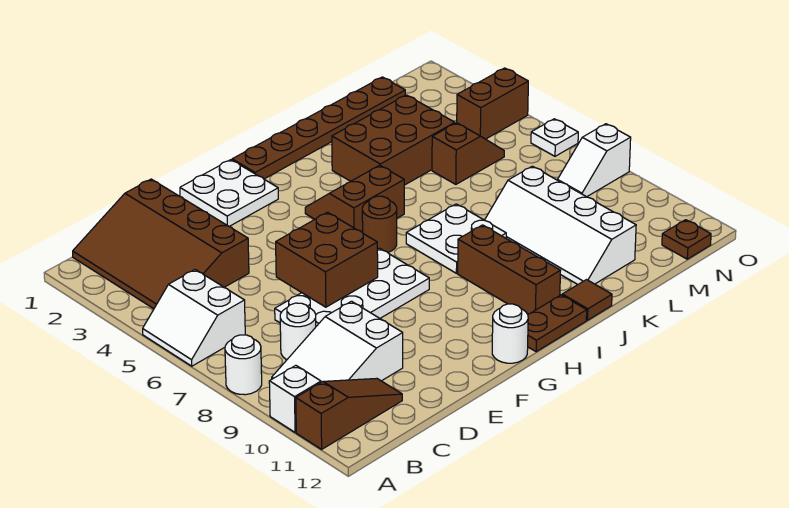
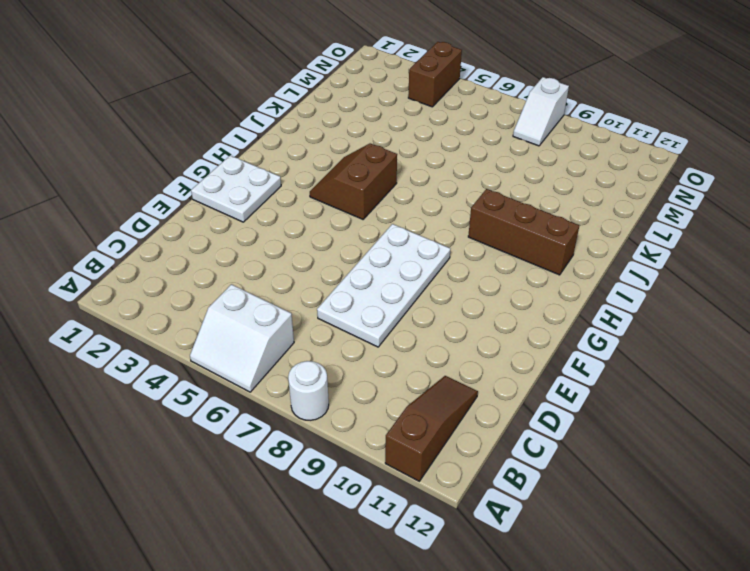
none -> white 1x1 brick [269,365,321,432]
none -> brown 3x4 slope [73,179,249,309]
none -> white 2x3 slope [272,301,403,382]

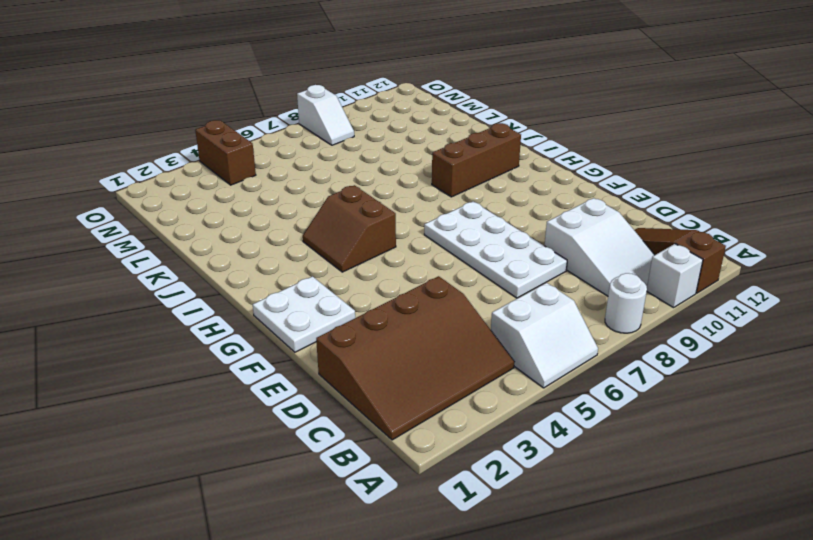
none -> white 1x1 round brick [280,303,316,360]
none -> white 1x1 round brick [492,304,528,363]
none -> brown 1x6 plate [232,77,405,179]

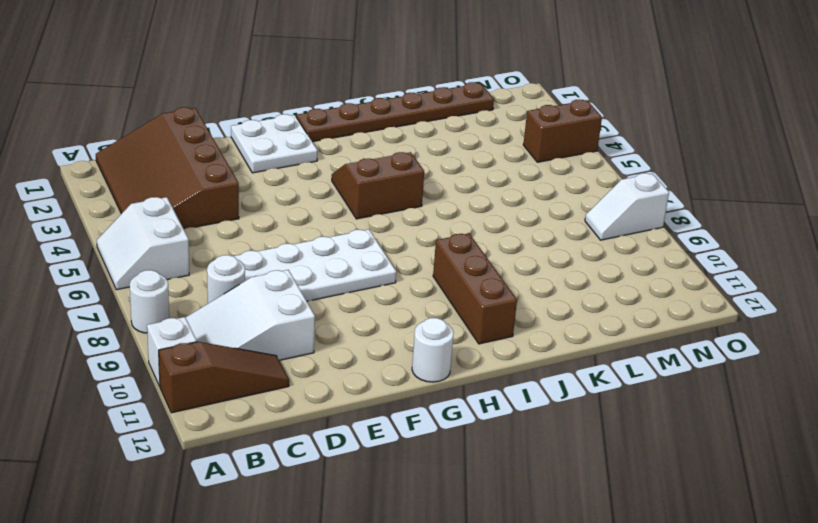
none -> brown 1x1 round brick [362,196,397,252]
none -> brown 1x2 plate [528,295,587,352]
none -> white 2x2 plate [406,204,506,273]

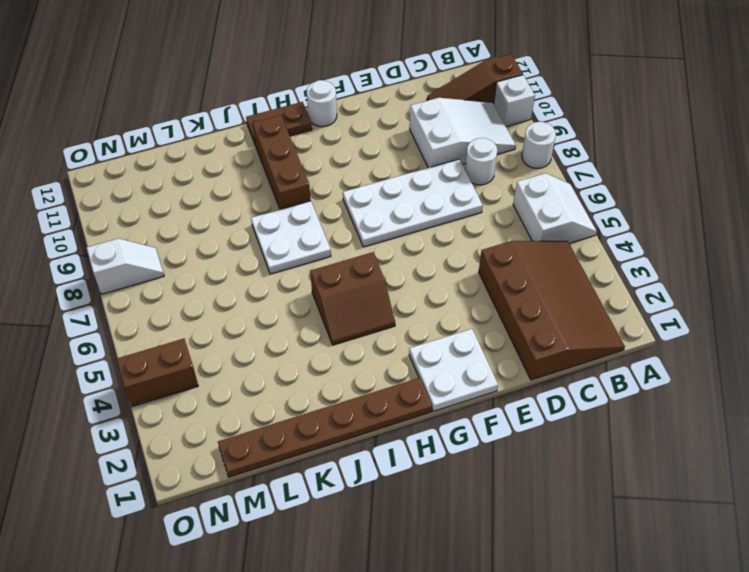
none -> brown 1x1 round brick [362,196,397,252]
none -> brown 2x3 brick [332,95,455,185]
none -> brown 1x1 tile [562,280,612,320]

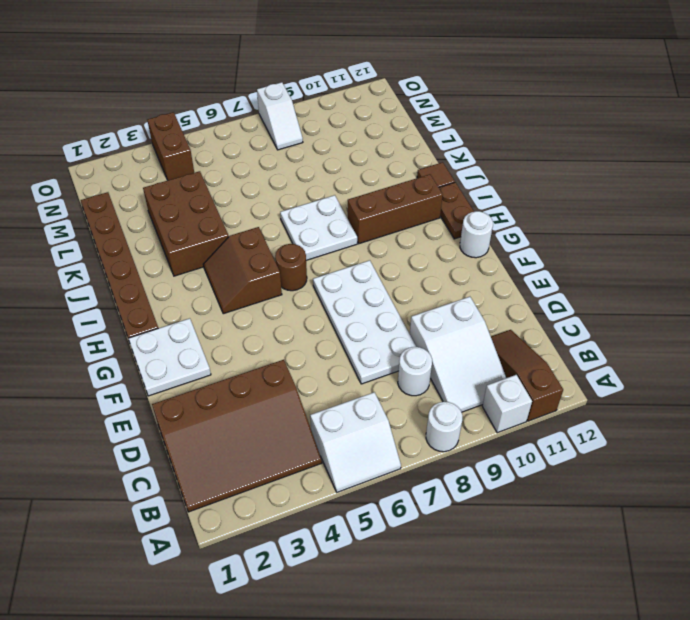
none -> white 2x4 slope [485,166,636,284]
none -> brown 1x2 slope [432,123,504,184]
none -> brown 1x1 plate [662,220,711,259]

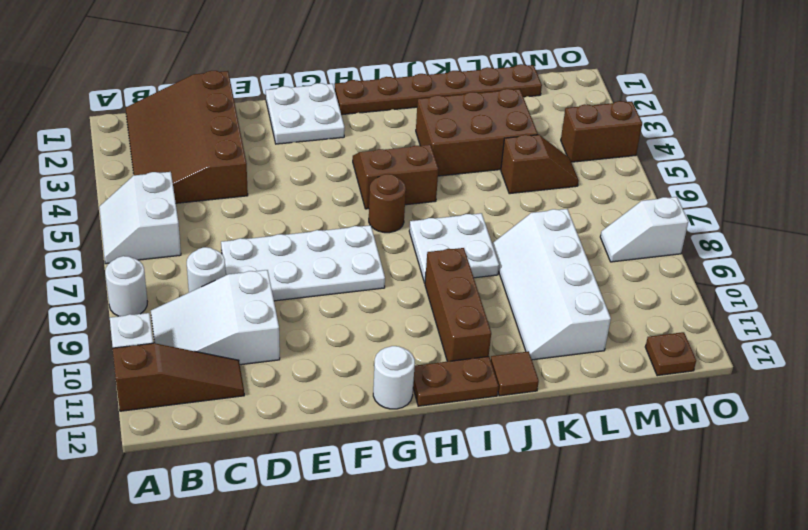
none -> white 1x1 plate [531,119,578,156]
none -> brown 2x2 brick [276,212,378,307]

